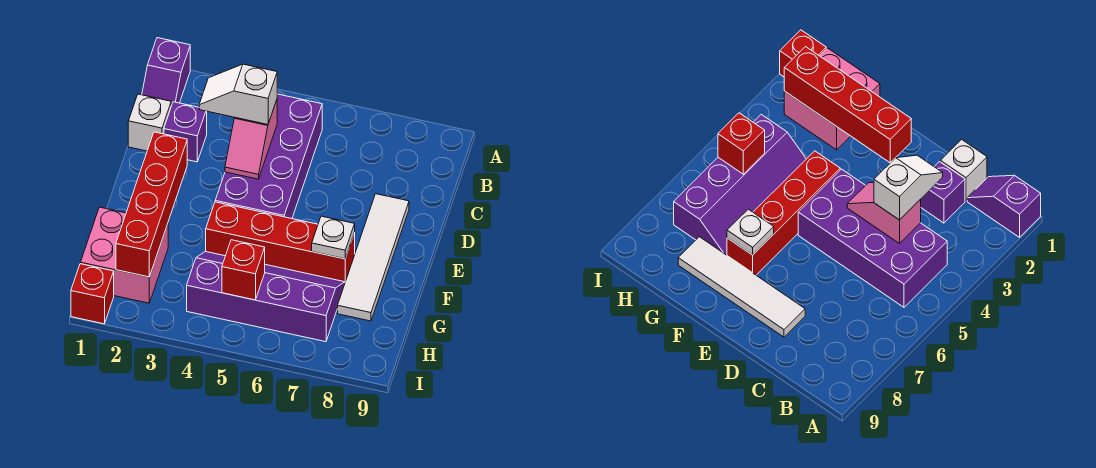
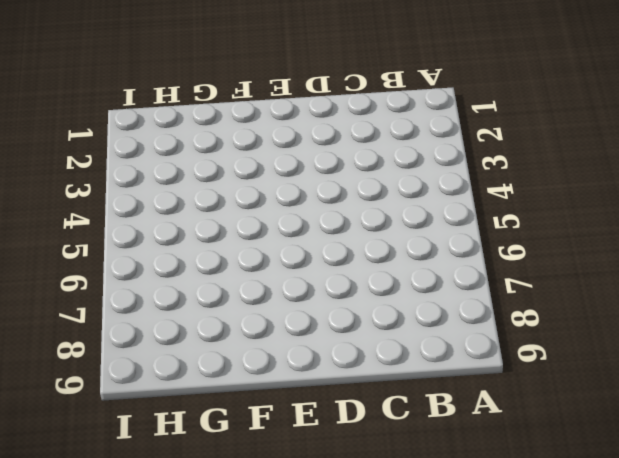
none -> purple 1x2 slope [142,38,190,106]
none -> purple 2x4 brick [215,94,322,219]
none -> white 1x1 brick [128,94,171,151]

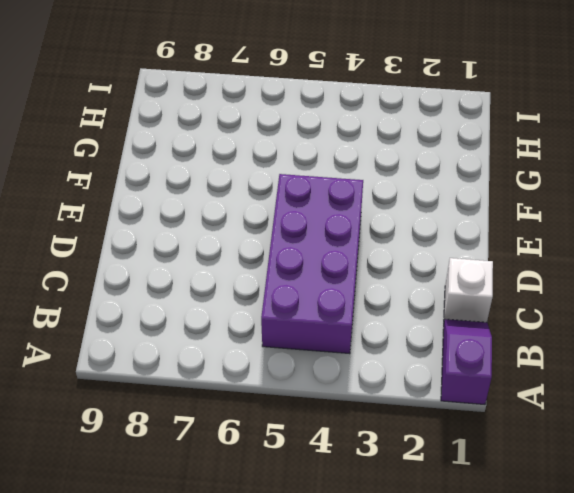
none -> purple 1x1 brick [164,102,207,162]
none -> white 1x4 tile [338,194,409,321]
none -> red 1x4 brick [206,202,355,282]

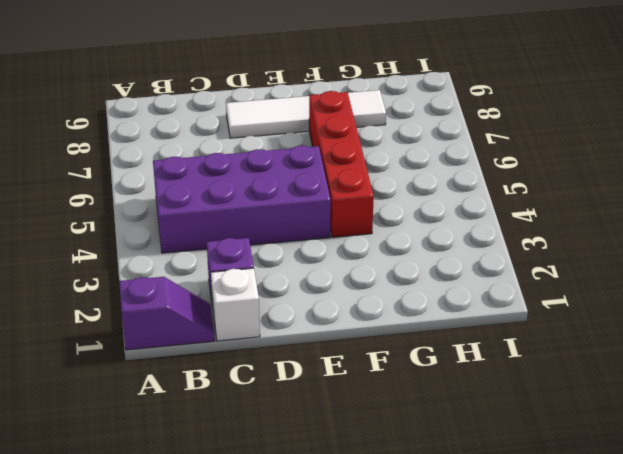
none -> pink 2x2 brick [80,207,168,303]
none -> purple 2x4 slope [187,251,345,342]
none -> red 1x1 brick [71,264,114,324]

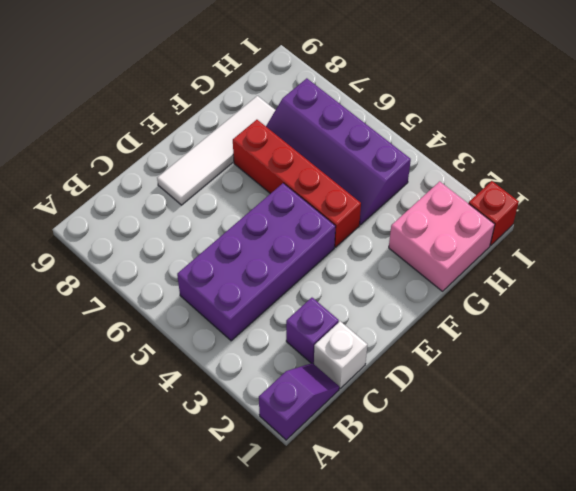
none -> pink 1x2 slope [225,100,277,179]
none -> red 1x4 brick [116,132,187,277]
none -> white 1x1 plate [312,216,355,259]

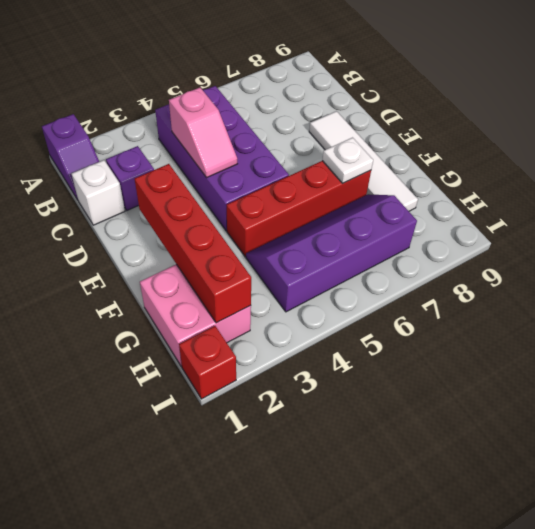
none -> red 1x1 brick [222,240,265,300]
none -> white 1x2 slope [199,64,277,125]

